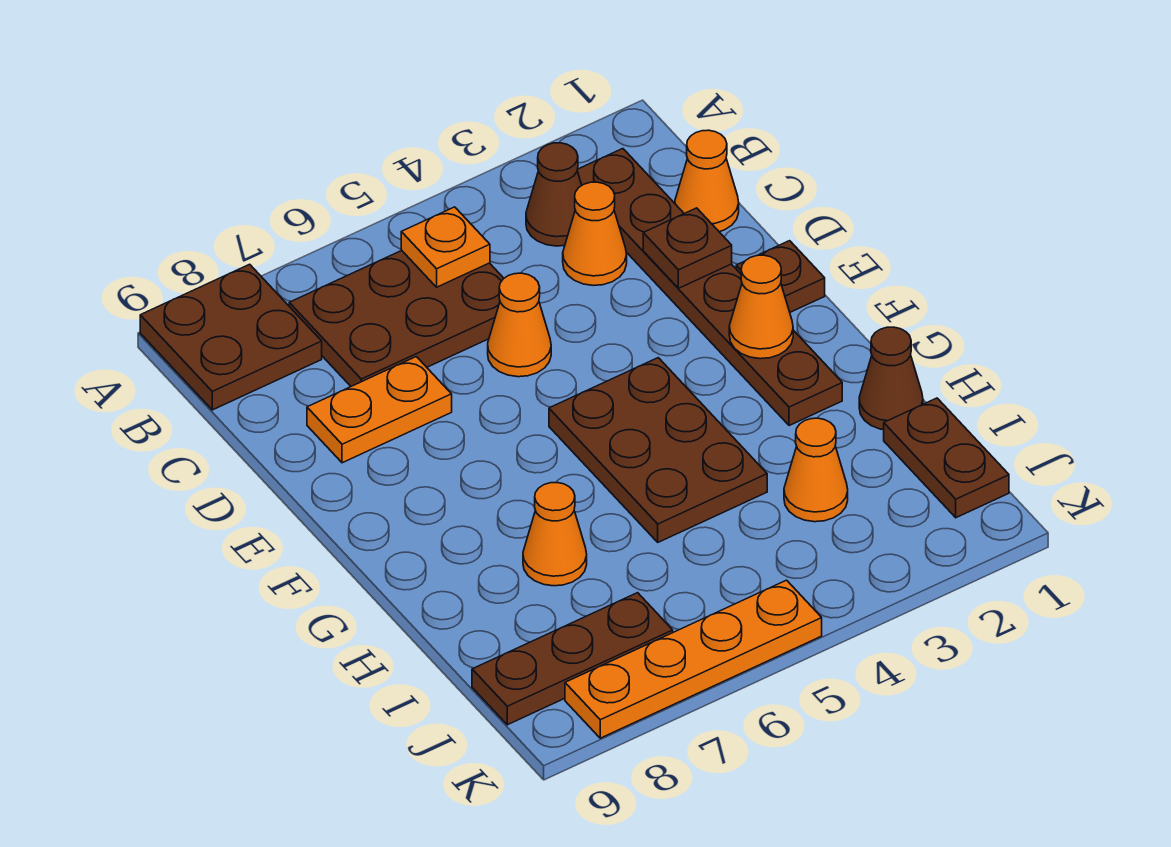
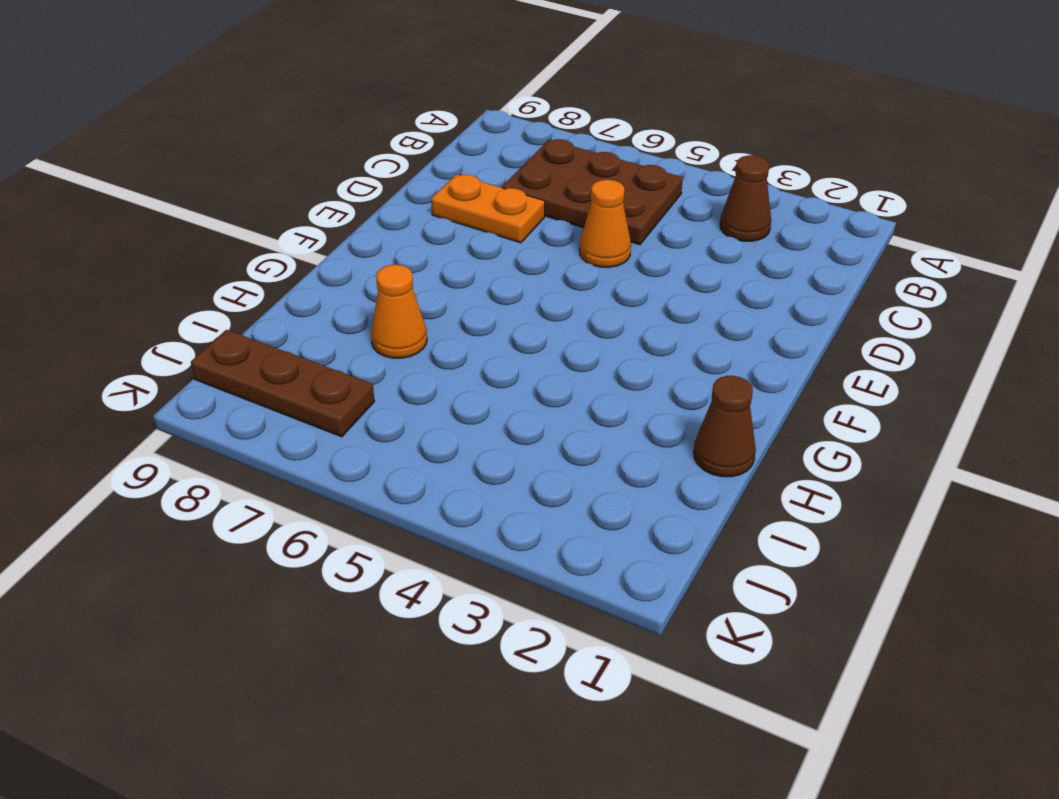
none -> brown 2x2 plate [140,264,322,410]
none -> brown 1x6 plate [577,149,842,426]
none -> orange 1x1 cone [675,130,739,232]

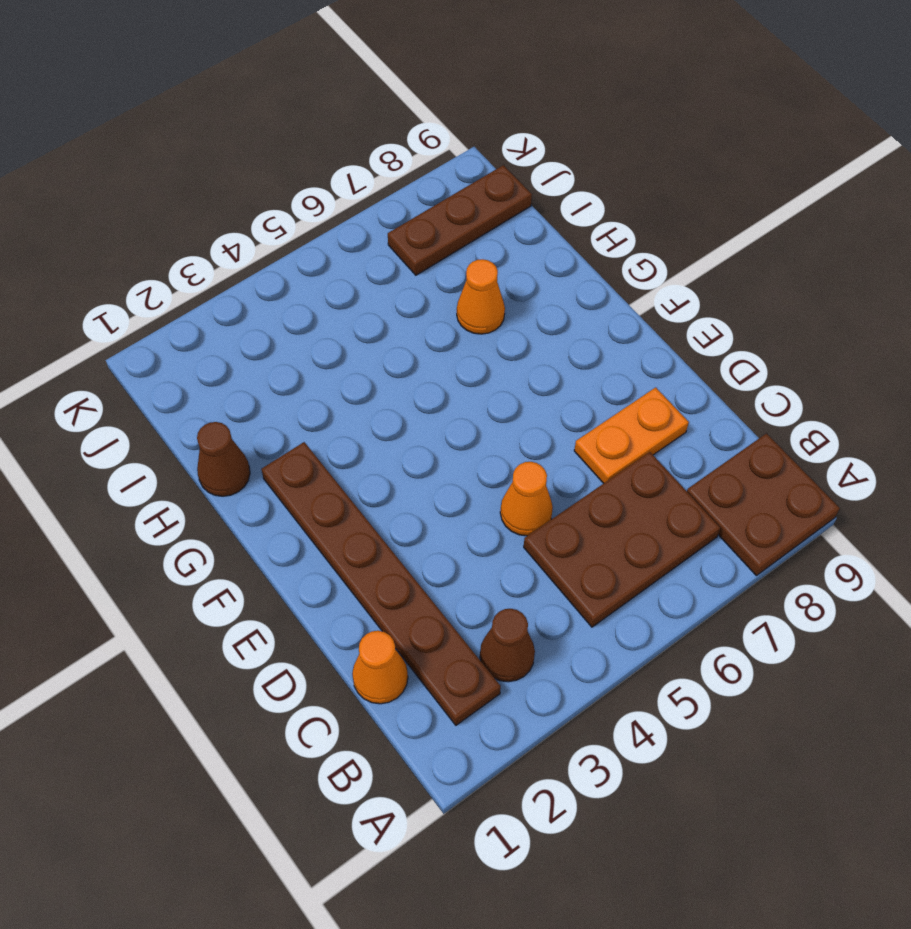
none -> orange 1x1 cone [563,182,627,286]
none -> brown 1x1 plate [736,241,825,312]
none -> brown 2x3 plate [549,358,767,542]

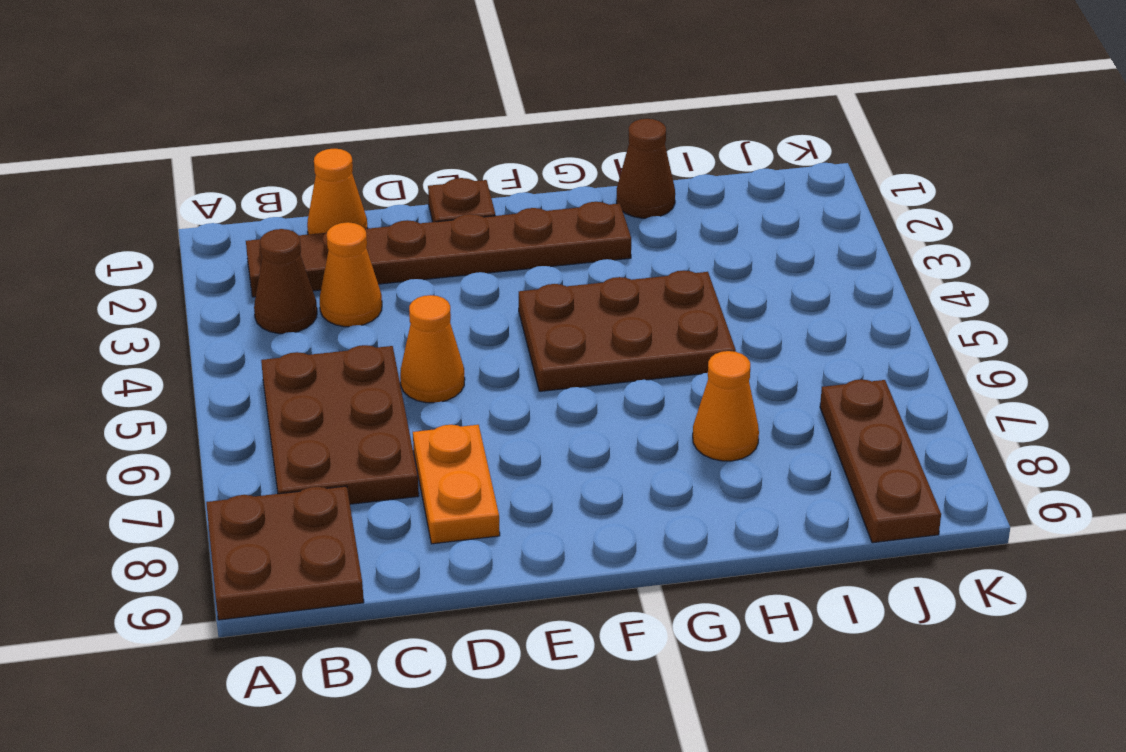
none -> brown 1x2 plate [884,398,1009,518]
none -> orange 1x1 cone [784,418,848,522]
none -> orange 1x4 plate [565,580,822,738]

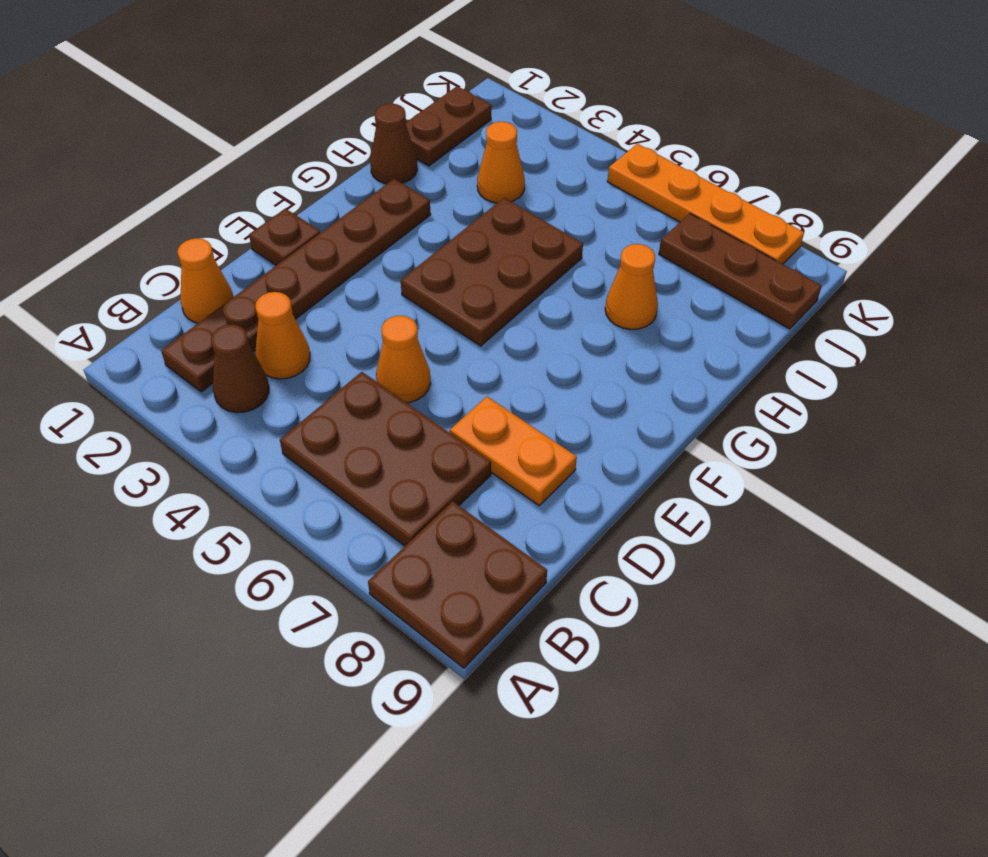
none -> orange 1x1 plate [401,207,490,287]
none -> brown 1x1 plate [643,208,732,288]
none -> orange 1x1 cone [729,255,793,359]

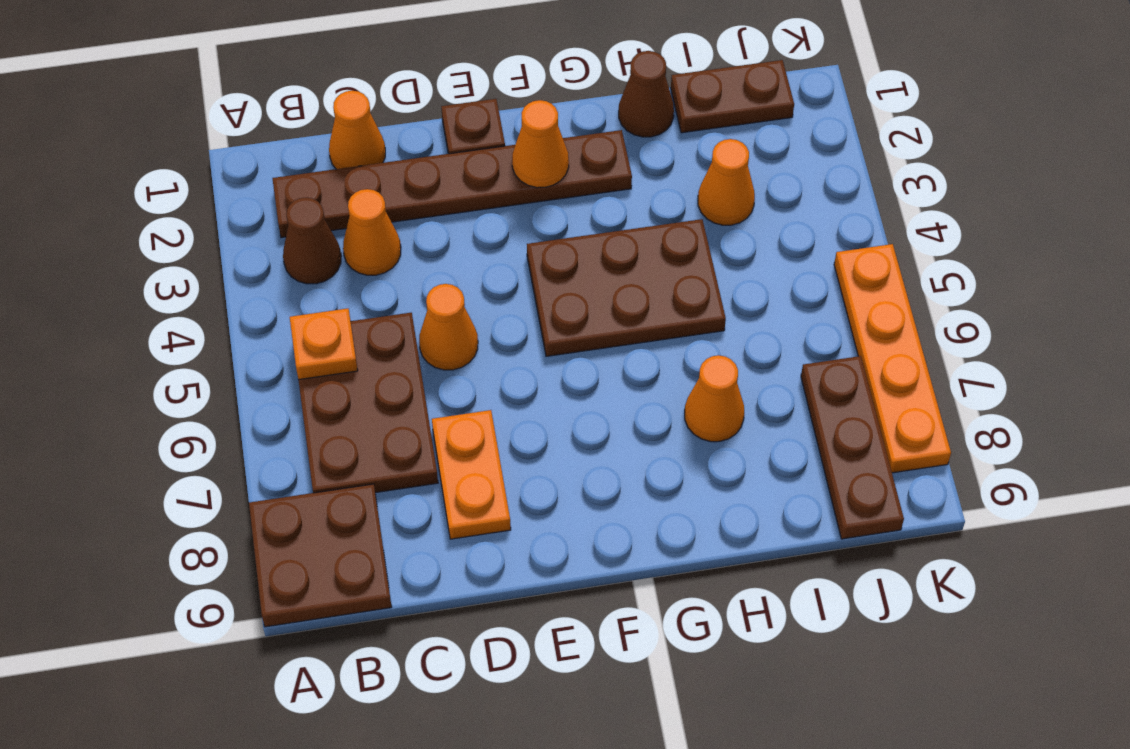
none -> brown 1x1 plate [643,208,732,288]

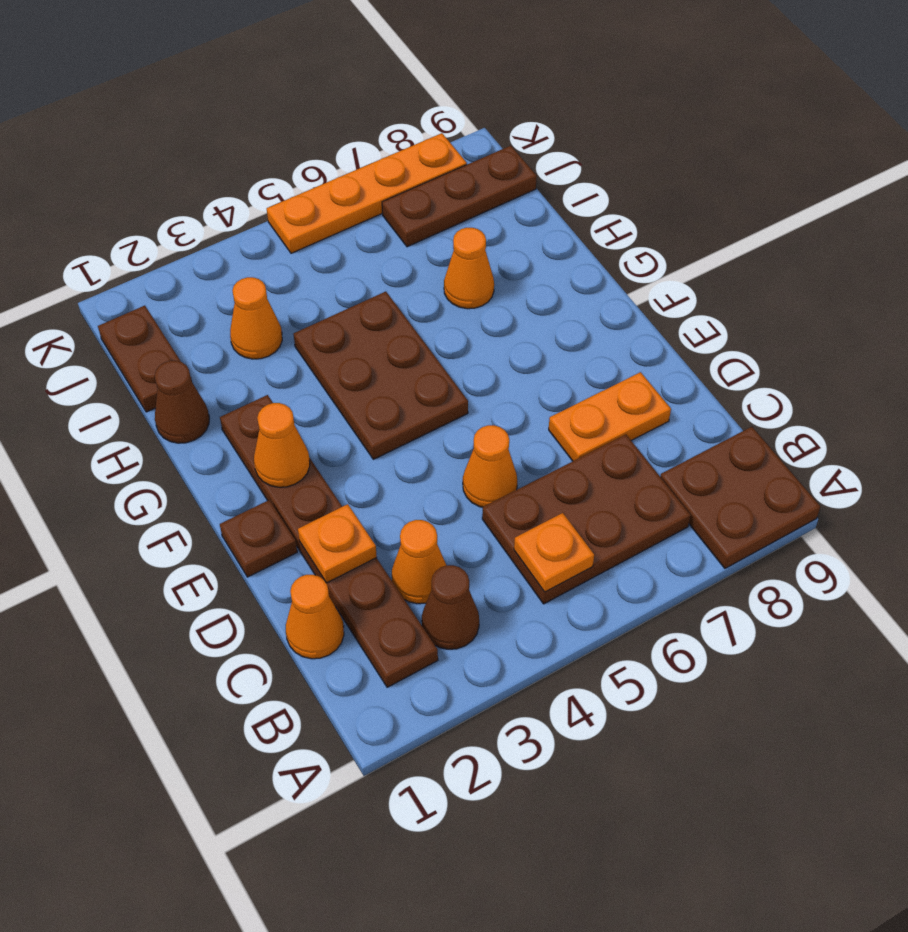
orange 1x1 plate [298,504,377,583] -> brown 1x1 plate [643,208,732,288]

